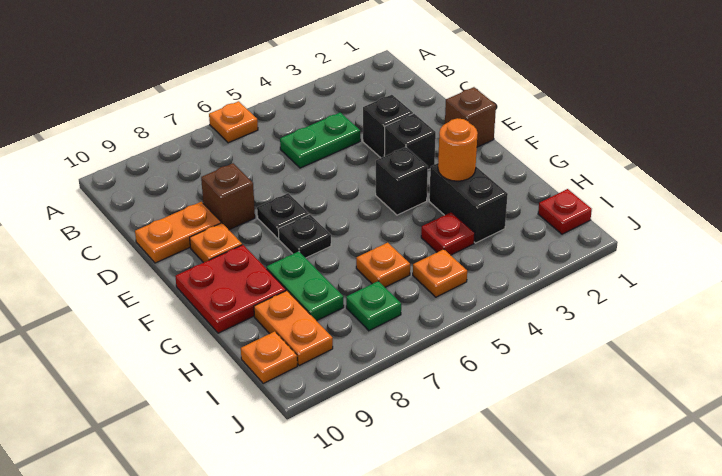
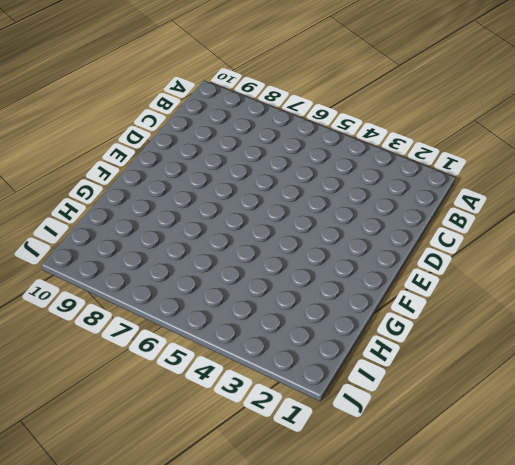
none -> orange 1x1 plate [209,101,258,143]
none -> green 1x2 plate [280,113,360,168]
none -> black 1x1 brick [363,95,413,158]

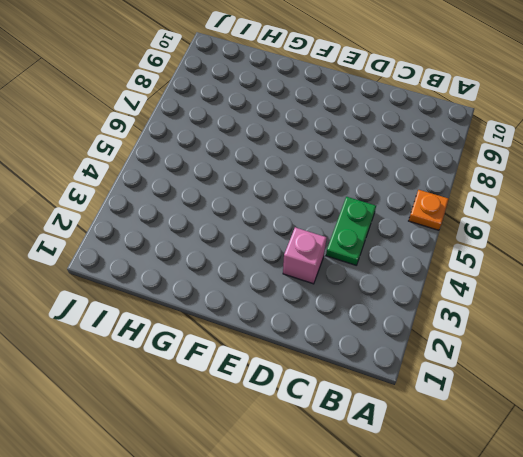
pink 1x1 brick [283,227,327,284] -> black 1x1 brick [363,95,413,158]
none -> brown 1x1 brick [201,163,255,230]
none -> orange 1x2 plate [135,202,221,263]
none -> brown 1x1 brick [445,87,496,147]

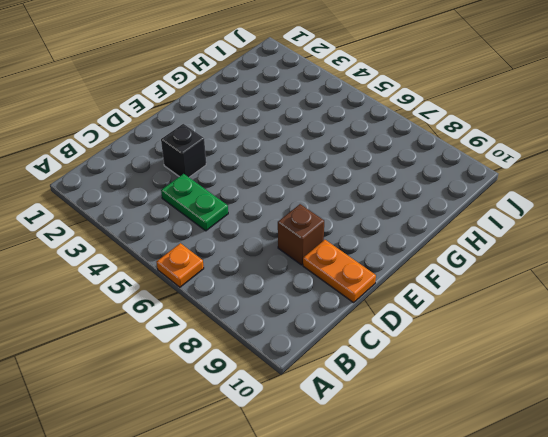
none -> brown 1x1 brick [445,87,496,147]
none -> black 1x1 brick [384,114,436,170]
none -> black 1x1 plate [257,193,309,239]

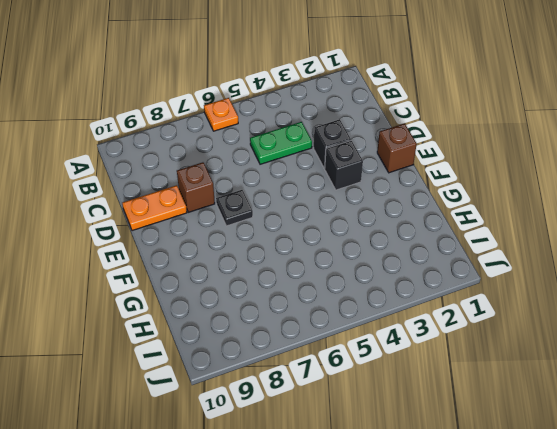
none -> orange 1x1 plate [190,223,242,263]
none -> black 1x1 brick [376,147,428,215]
none -> black 1x1 plate [278,214,331,258]

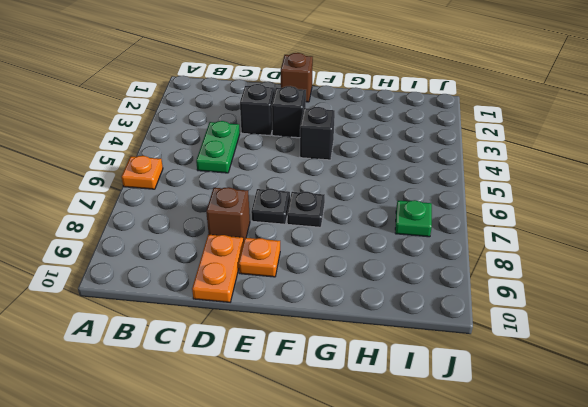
none -> red 2x2 plate [175,245,286,333]
none -> black 1x2 brick [429,163,508,243]
none -> green 1x2 plate [266,251,344,321]

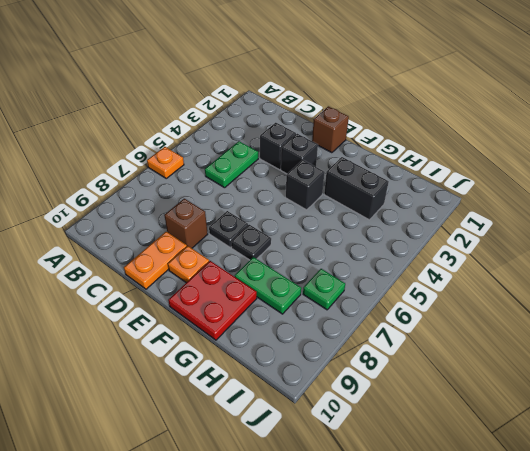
none -> red 1x1 plate [421,212,475,255]
none -> orange 1x1 plate [356,243,410,287]
none -> orange 1x2 plate [254,291,333,365]

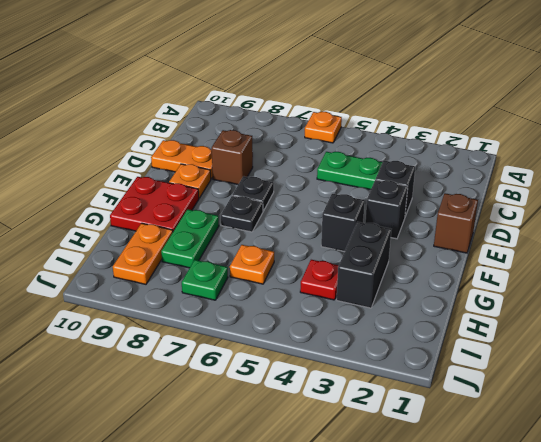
none -> red 1x1 plate [538,189,592,234]
none -> orange 1x1 plate [413,249,467,297]
none -> orange 1x1 plate [241,331,297,383]

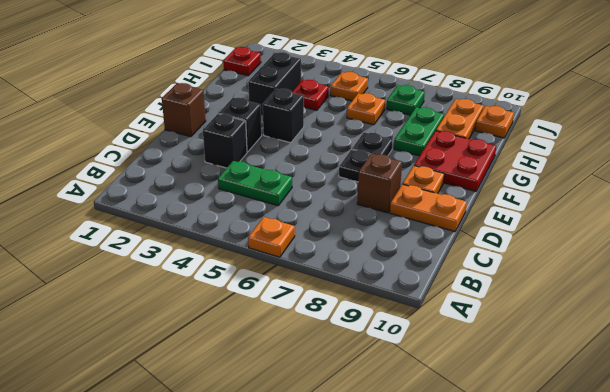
none -> orange 1x1 round brick [438,118,478,181]

